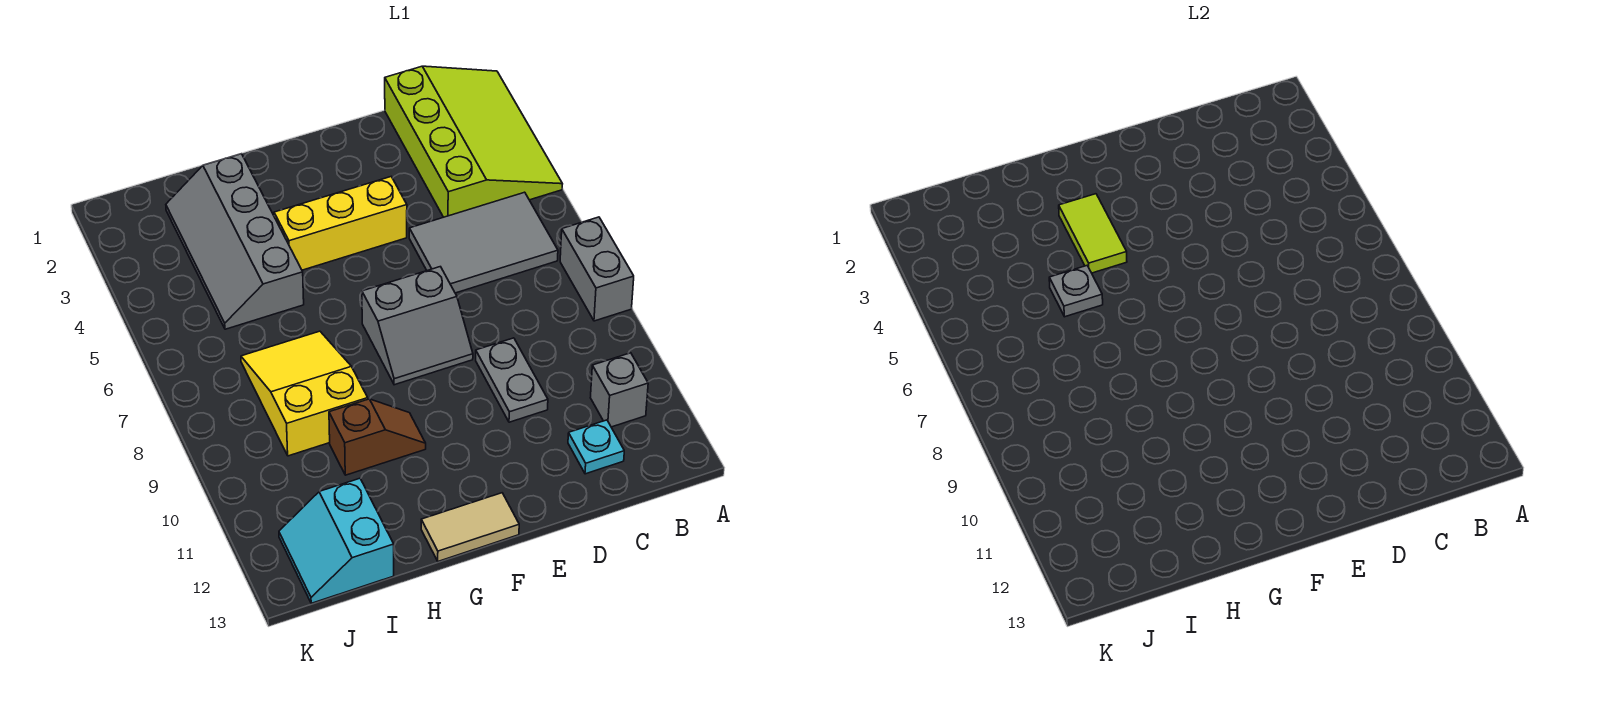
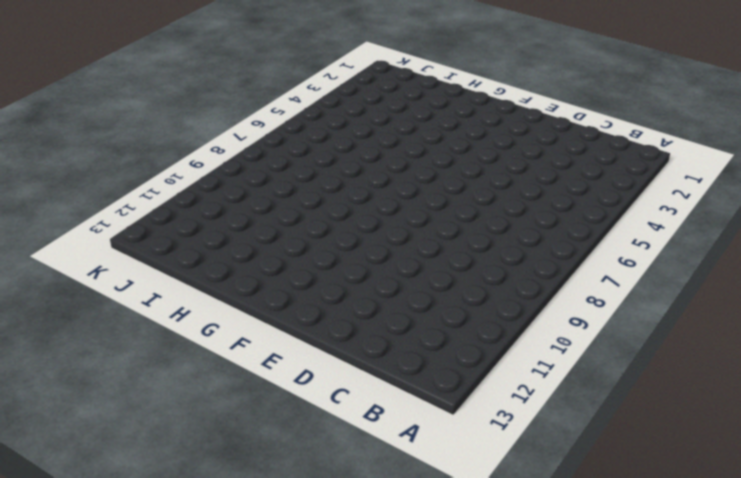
none -> lime 3x4 slope [385,66,562,217]
none -> grey 1x2 brick [560,217,634,321]
none -> grey 2x3 tile [409,192,558,293]

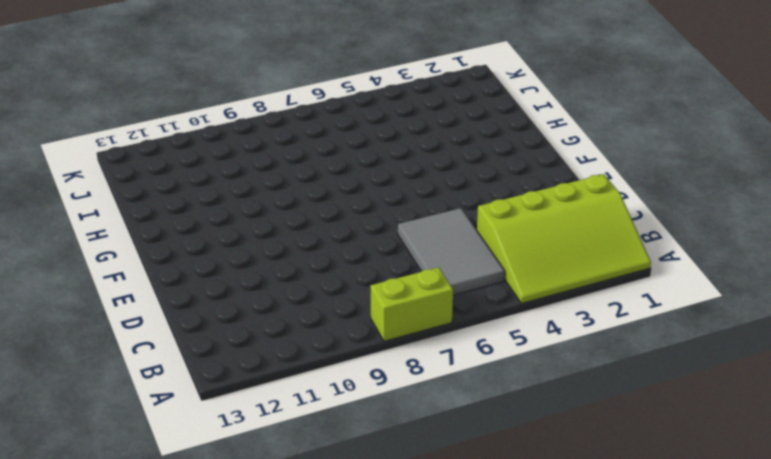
lime 1x2 brick [371,267,453,341] -> grey 1x2 brick [560,217,634,321]
none -> grey 1x1 brick [590,353,648,427]
none -> cyan 1x1 plate [568,420,624,474]
none -> grey 1x2 plate [476,338,548,422]

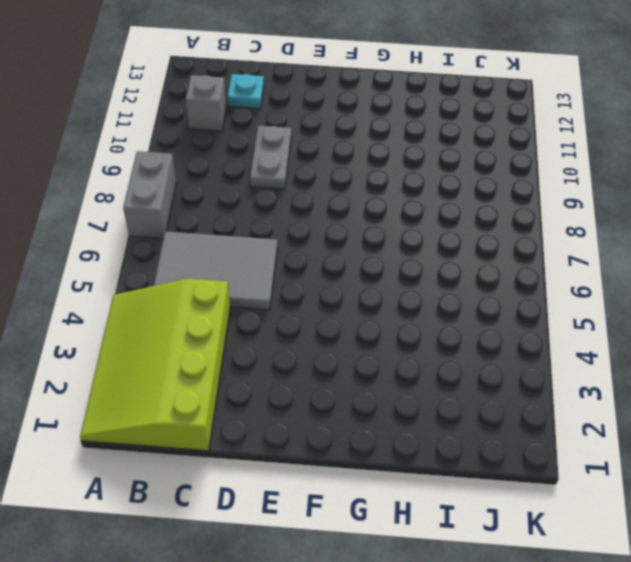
none -> yellow 1x3 brick [274,177,407,270]
none -> grey 2x2 slope [362,267,473,385]
none -> tan 1x2 tile [421,493,519,561]

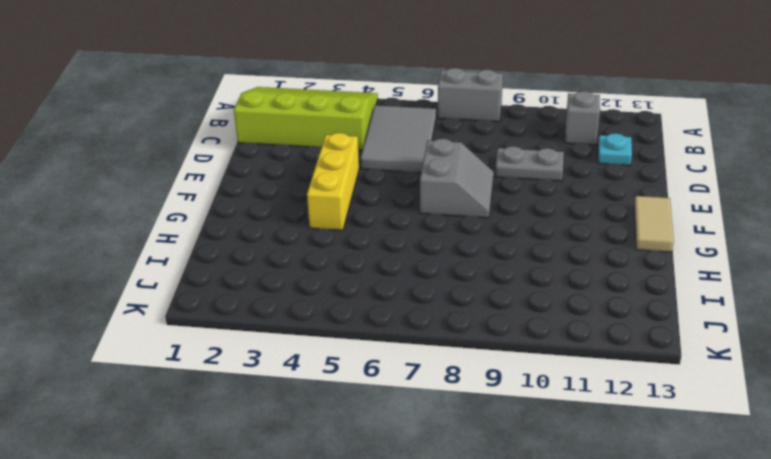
none -> brown 1x2 slope [329,399,426,475]
none -> grey 2x4 slope [166,154,304,329]
none -> yellow 2x3 slope [241,331,368,456]

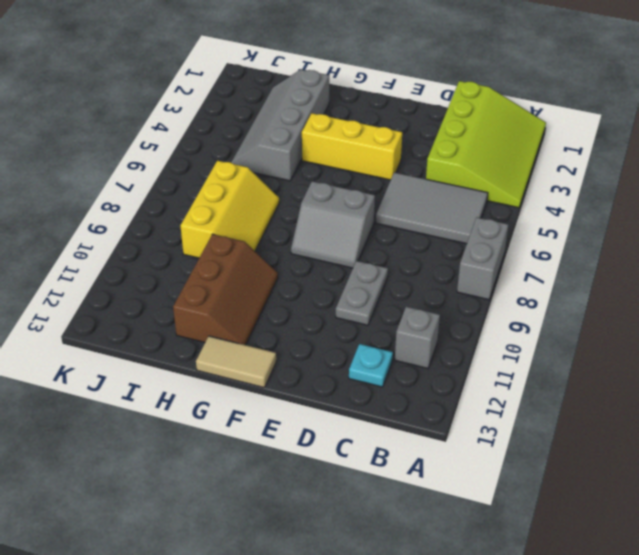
brown 2x3 slope [173,234,278,345] -> brown 1x2 slope [329,399,426,475]
yellow 2x3 slope [180,161,279,258] -> yellow 2x3 slope turned to [241,331,368,456]
none -> cyan 2x2 slope [279,478,394,603]
none -> lime 1x2 tile [1059,194,1127,273]
none -> grey 1x1 plate [1049,266,1103,317]

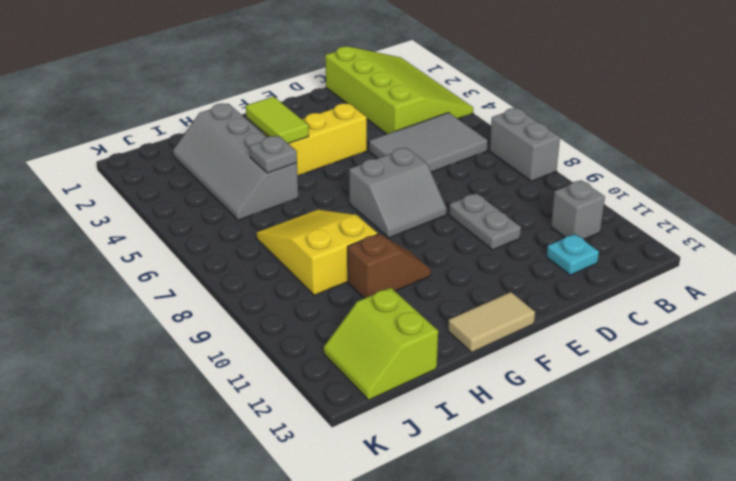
lime 2x2 slope [324,288,438,400] -> cyan 2x2 slope [279,478,394,603]

